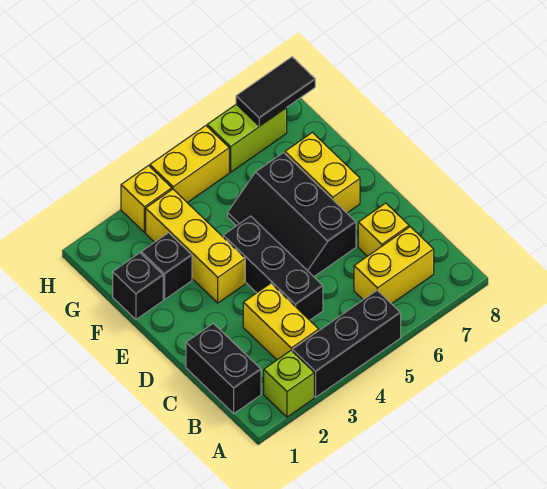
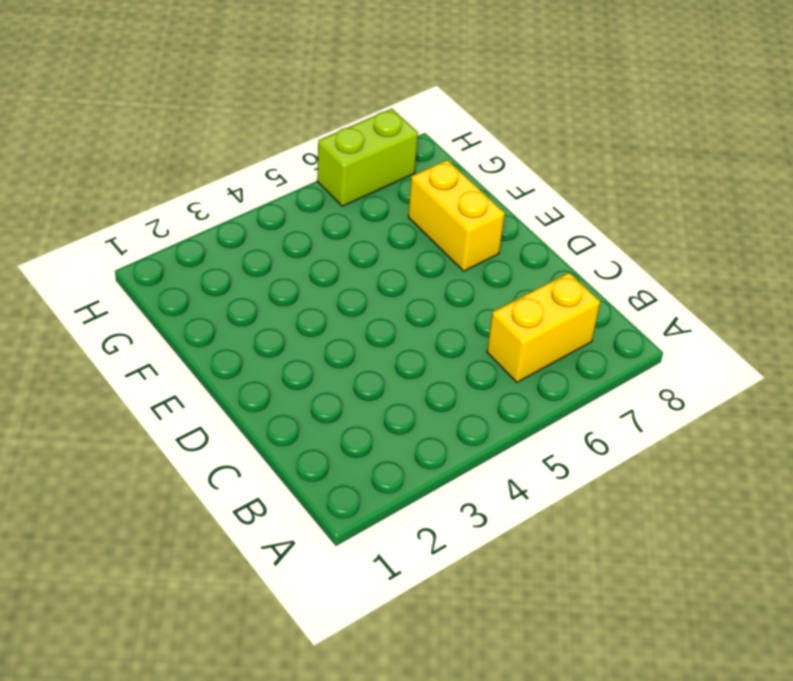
none -> lime 1x1 brick [264,351,314,417]
none -> black 1x3 brick [292,290,401,397]
none -> black 1x2 brick [186,323,261,414]

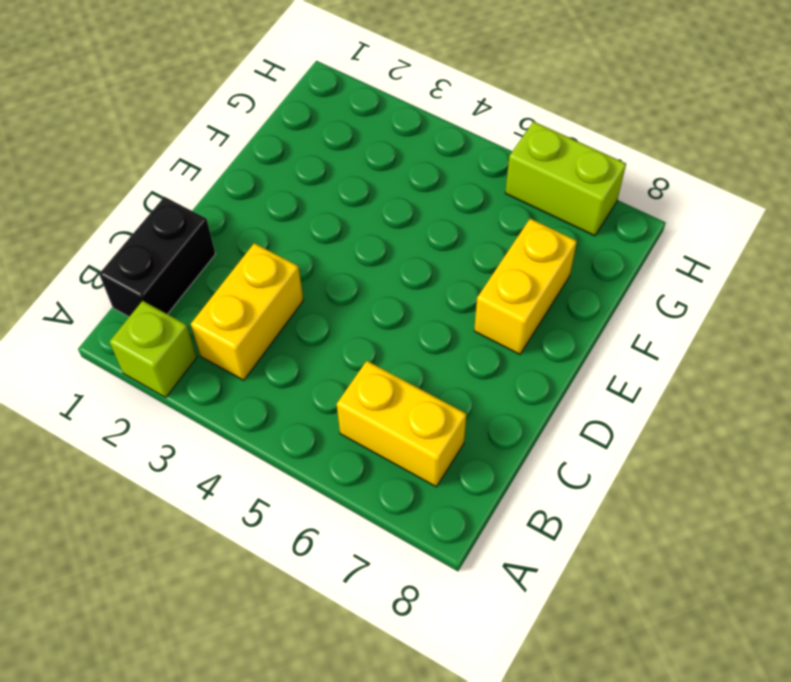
none -> black 1x3 brick [292,290,401,397]
none -> black 1x3 brick [223,216,323,320]
none -> yellow 1x1 brick [358,203,409,256]

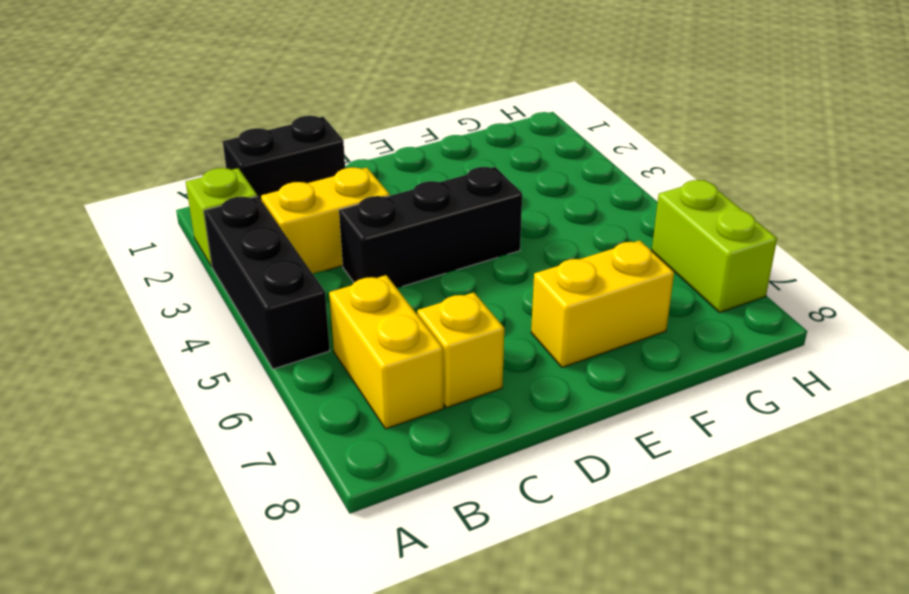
none -> black 2x3 slope [228,153,356,276]
none -> yellow 1x3 brick [146,189,245,303]
none -> black 1x1 brick [113,253,163,319]

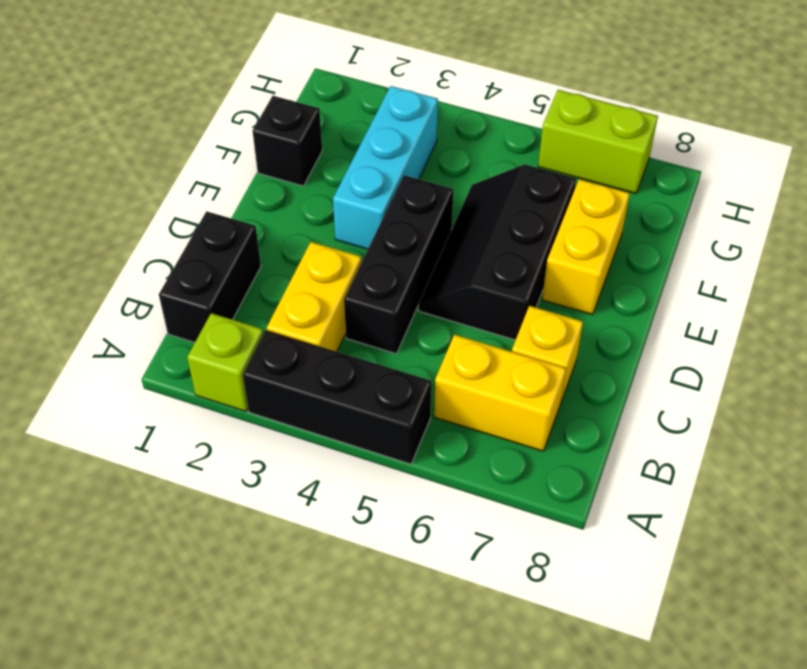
cyan 1x3 brick [333,86,438,249] -> yellow 1x3 brick [146,189,245,303]
none -> black 1x1 brick [141,233,192,299]
none -> yellow 1x1 brick [121,166,172,232]
none -> yellow 1x2 brick [150,126,229,203]

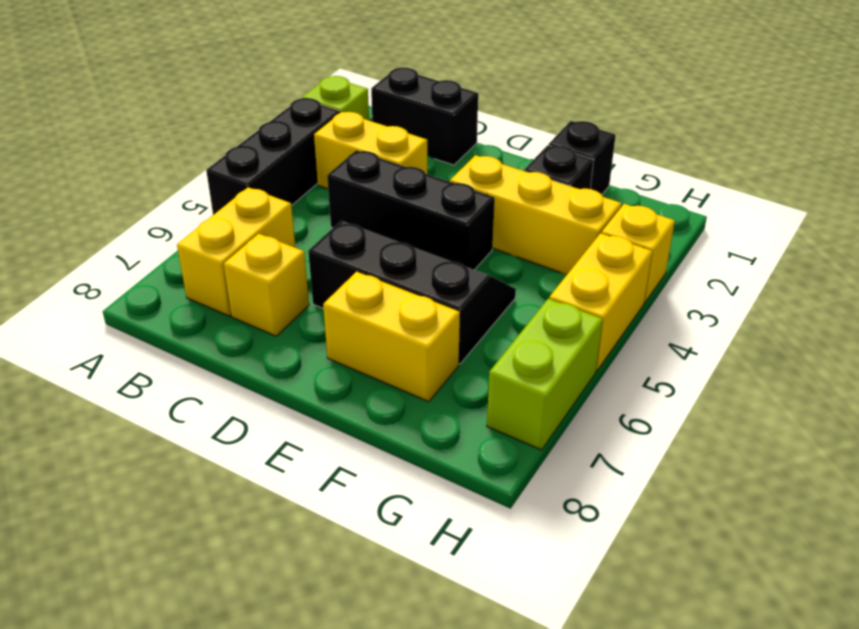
none -> black 1x2 tile [236,57,315,126]

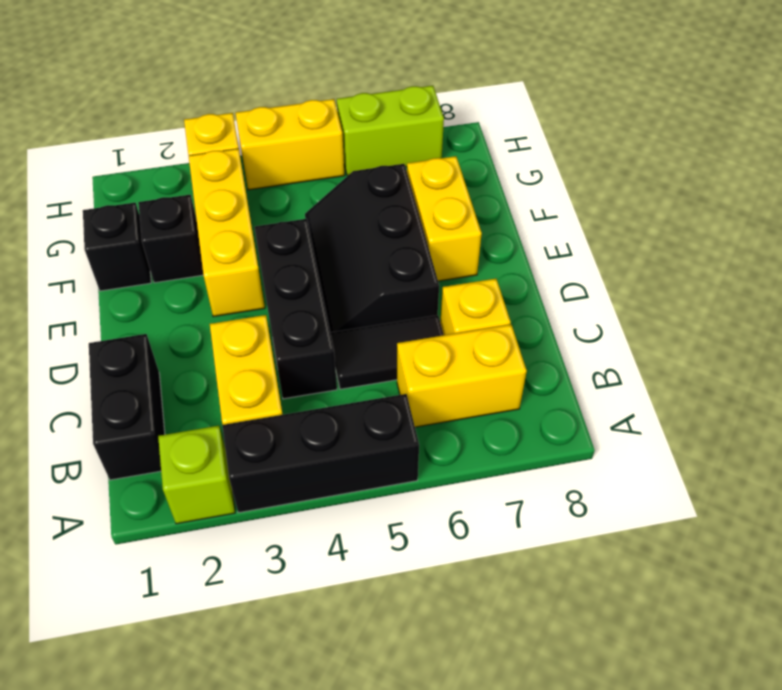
black 1x2 tile [331,315,444,389] -> black 1x2 tile moved to [236,57,315,126]

